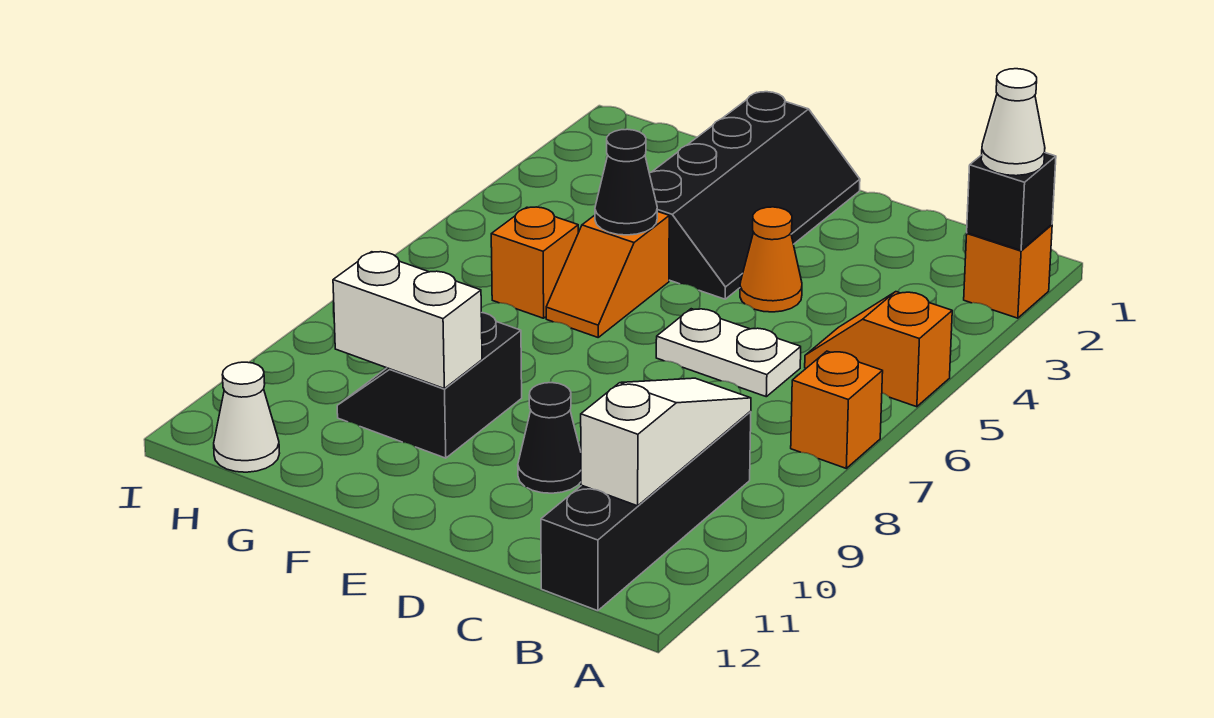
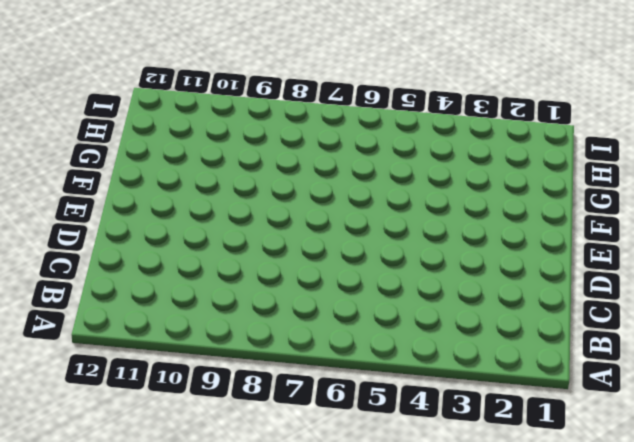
none -> orange 1x1 brick [964,225,1052,318]
none -> orange 1x2 slope [805,292,952,407]
none -> orange 1x1 brick [791,351,883,468]

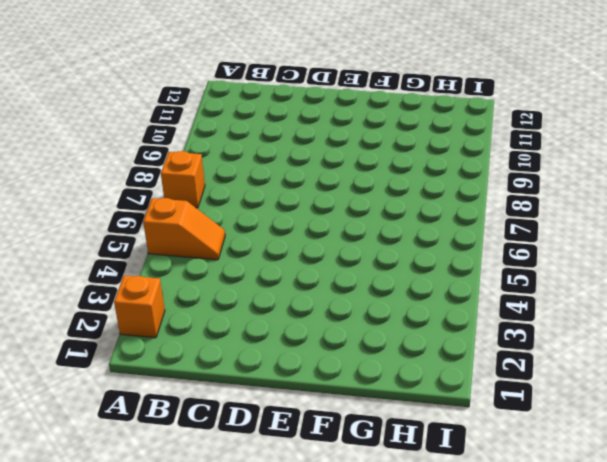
none -> black 1x4 brick [541,411,751,611]
none -> white 1x2 plate [656,309,801,397]
none -> orange 1x1 cone [740,207,802,312]

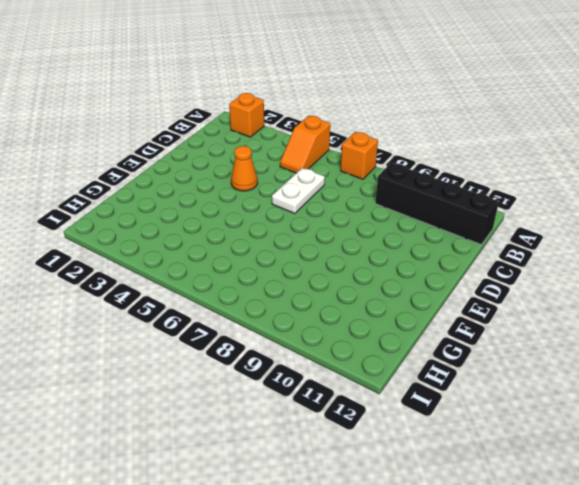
none -> black 1x1 cone [518,383,581,493]
none -> black 2x4 slope [649,92,860,299]
none -> orange 1x2 slope [546,211,669,337]

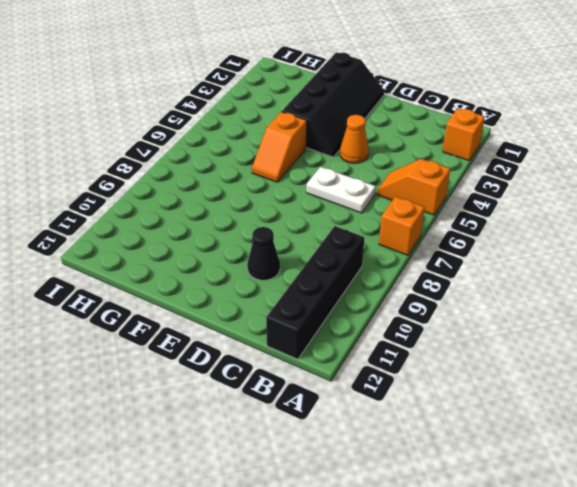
none -> black 2x2 slope [337,313,522,458]
none -> orange 1x1 brick [491,207,578,318]
none -> white 1x1 cone [214,362,280,472]

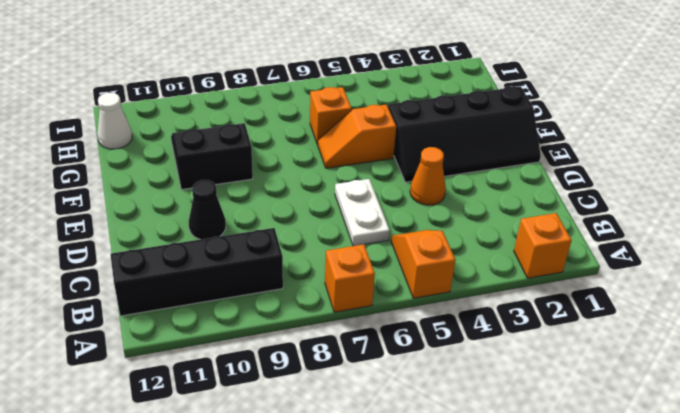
none -> black 1x1 brick [967,153,1056,250]
none -> white 1x3 slope [581,378,751,506]
none -> black 1x1 cone [595,129,657,235]

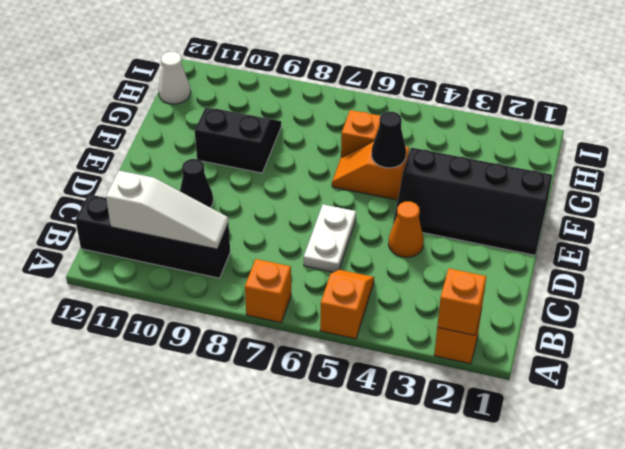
orange 1x1 brick [437,269,486,335] -> black 1x1 brick [967,153,1056,250]
none -> white 1x2 brick [333,252,482,389]
none -> white 1x1 cone [981,69,1045,176]

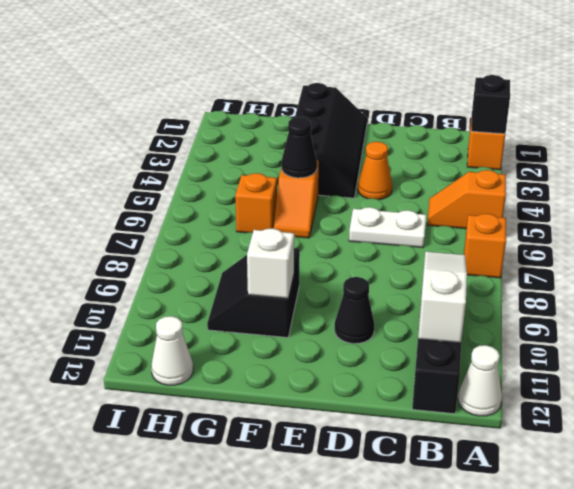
white 1x1 cone [458,345,502,416] -> white 1x1 cone moved to [981,69,1045,176]
white 1x1 brick [247,228,294,298] -> white 1x2 brick [333,252,482,389]

